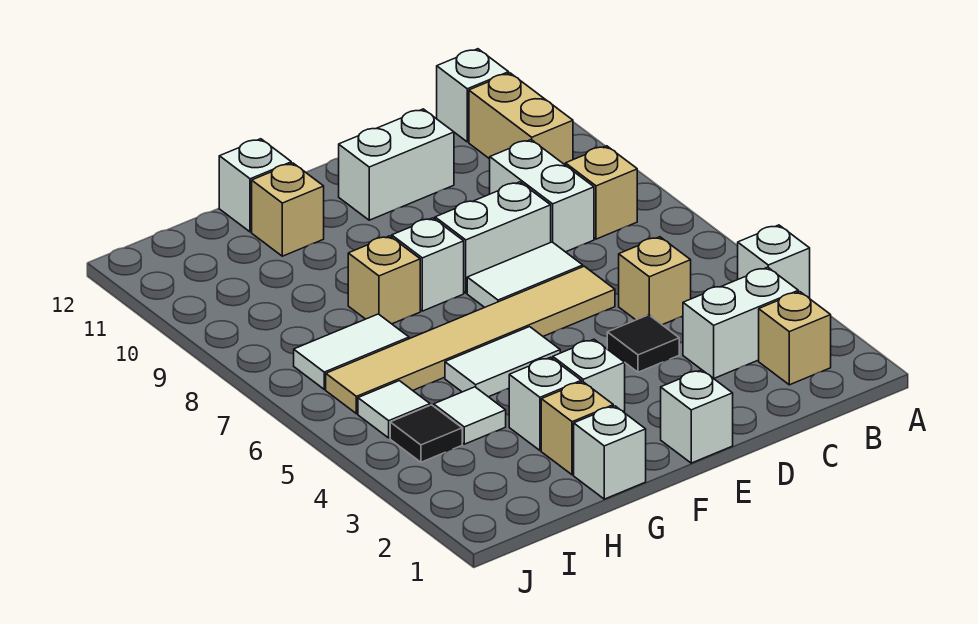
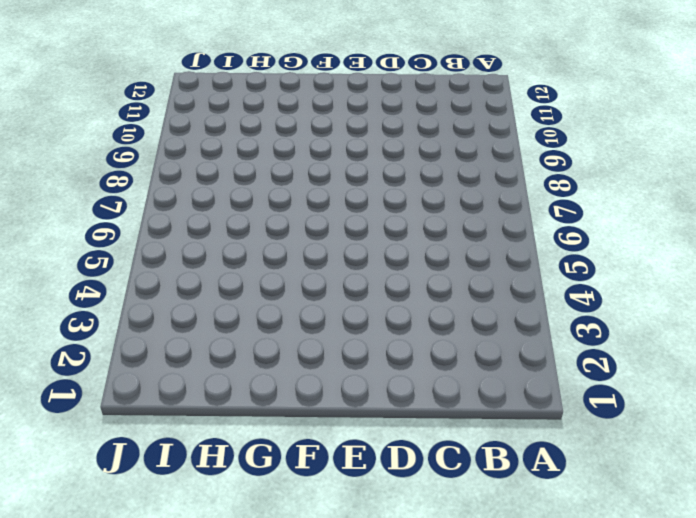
none -> white 1x1 brick [738,225,810,299]
none -> tan 1x1 brick [759,292,831,385]
none -> white 1x2 brick [683,267,798,378]

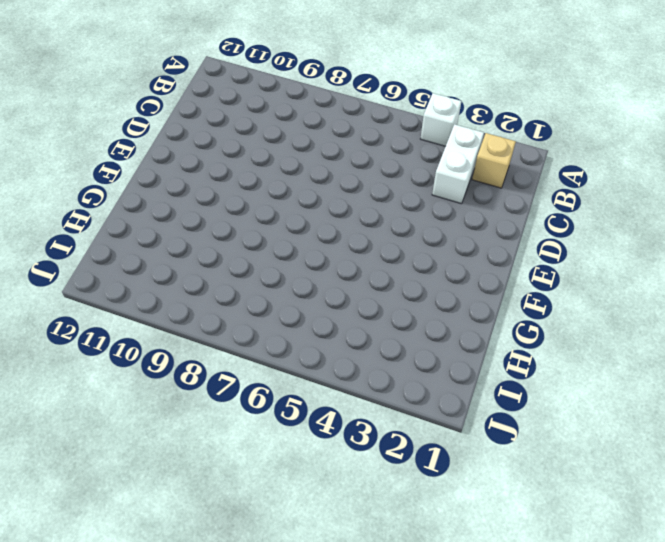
none -> tan 1x1 brick [565,146,637,239]
none -> tan 1x2 brick [469,73,573,165]
none -> white 1x1 brick [437,49,509,142]

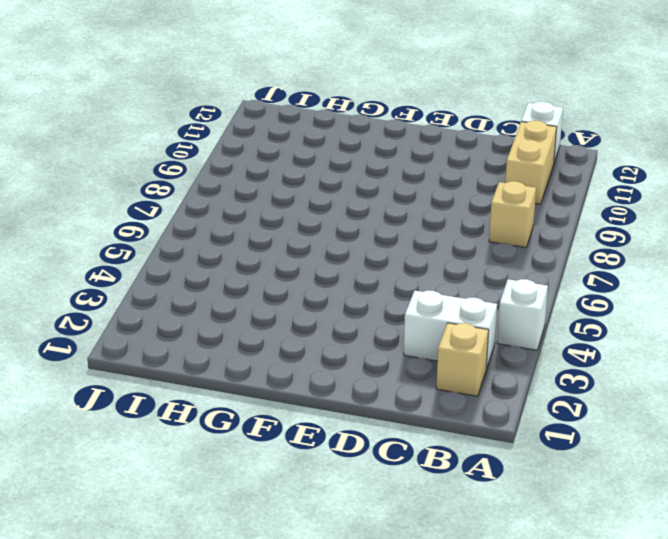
none -> tan 1x1 brick [619,237,691,325]
none -> white 1x2 brick [490,140,594,252]
none -> black 1x1 tile [607,315,679,372]

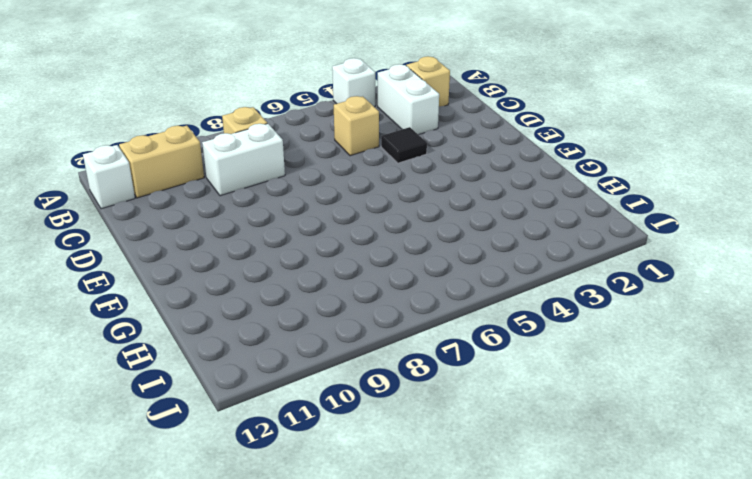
none -> tan 1x6 tile [326,266,615,414]
none -> white 1x2 tile [467,242,583,307]
none -> white 1x2 brick [435,182,551,293]

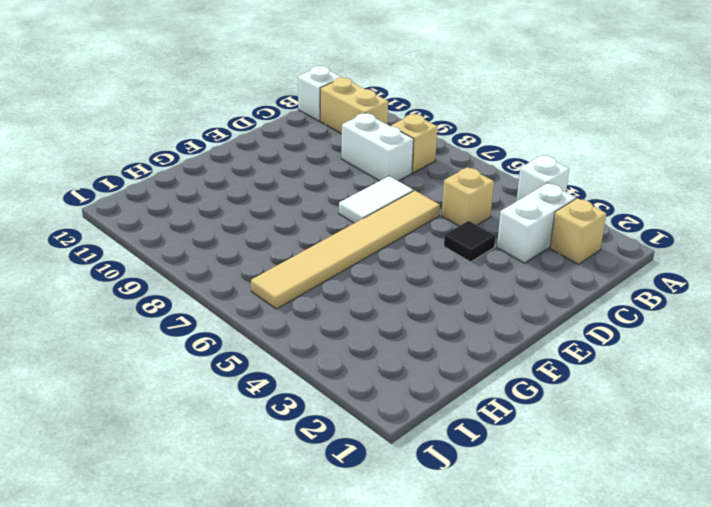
none -> white 1x2 brick [435,182,551,293]
none -> white 1x2 brick [339,109,454,220]
none -> white 1x1 brick [661,370,733,463]

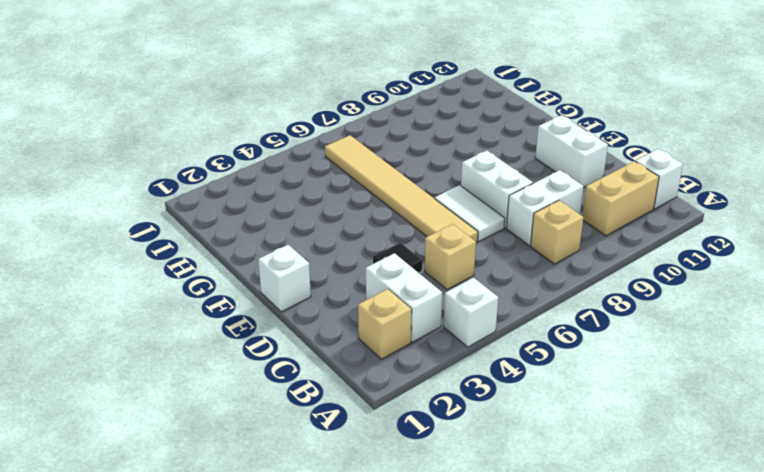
none -> white 1x1 brick [553,339,625,413]
none -> white 1x2 tile [445,327,560,397]
none -> white 1x1 brick [392,218,464,311]

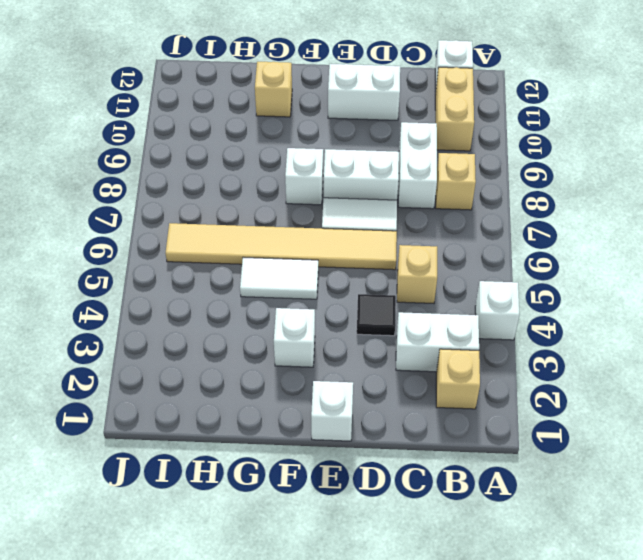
none -> white 1x1 brick [574,406,646,499]
none -> tan 1x1 brick [541,382,613,475]
none -> white 1x1 brick [509,357,581,451]

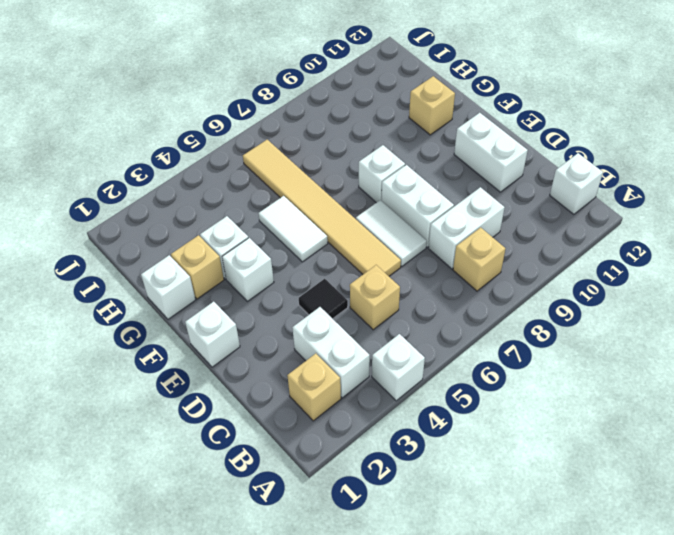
none -> tan 1x2 brick [469,73,573,165]
none -> tan 1x1 brick [348,236,420,324]
none -> white 1x1 brick [219,139,291,232]

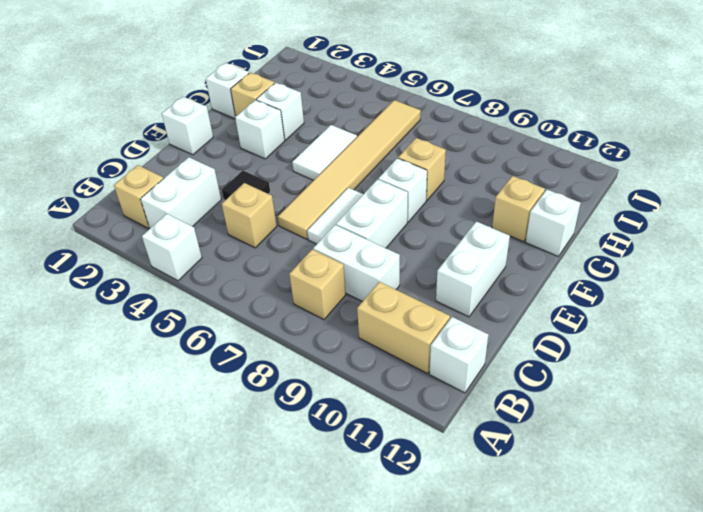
none -> white 1x1 tile [434,387,506,444]
none -> white 1x2 tile [294,314,409,389]
none -> black 1x1 tile [390,405,462,462]

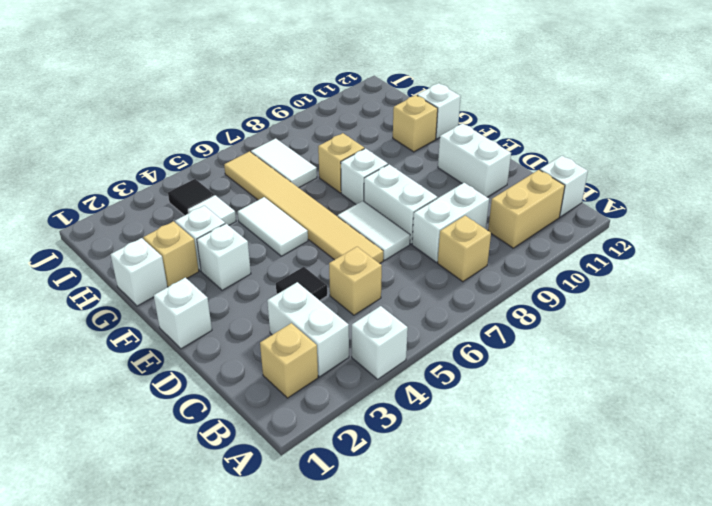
none -> white 1x1 tile [358,381,430,438]

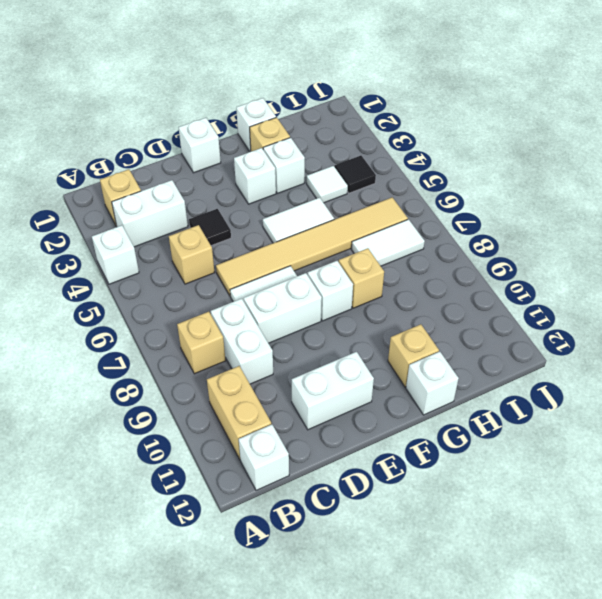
none -> white 1x1 tile [358,381,430,438]

